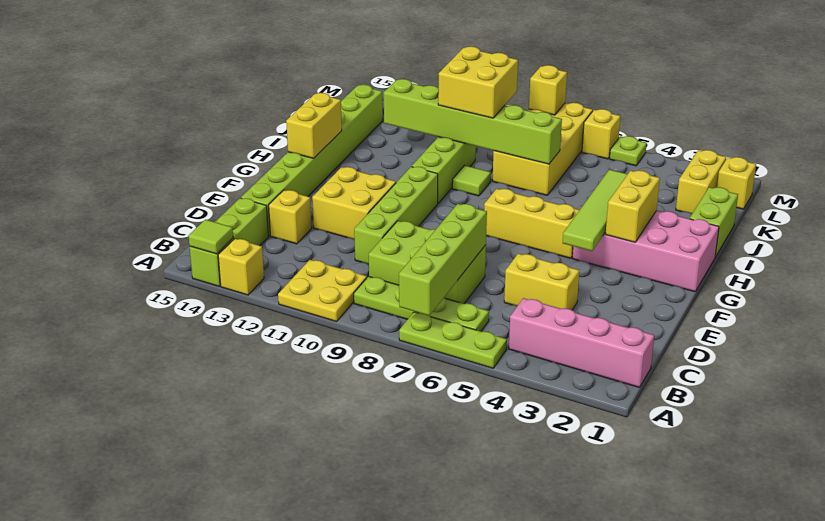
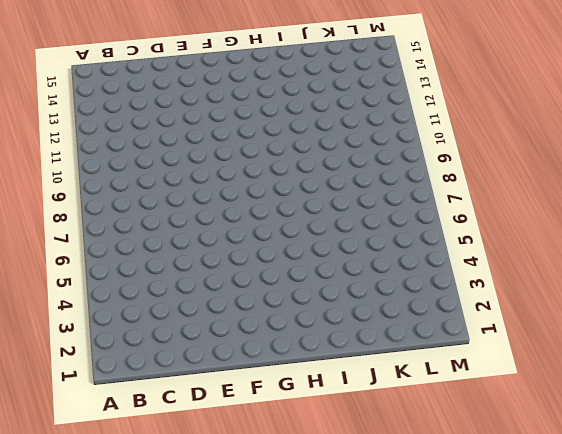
none -> lime 1x3 plate [399,312,507,368]
none -> yellow 2x2 plate [278,260,367,322]
none -> yellow 1x1 brick [218,239,264,295]
none -> lime 1x3 brick [190,198,268,286]

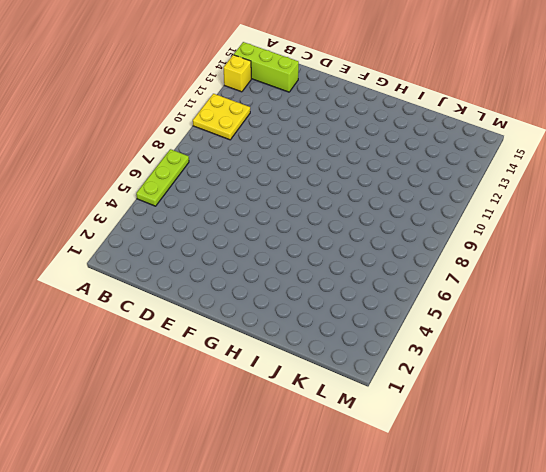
none -> pink 1x4 brick [509,298,654,387]
none -> lime 1x4 plate [354,276,489,331]
none -> lime 2x3 brick [369,221,486,304]
none -> yellow 1x2 brick [504,254,579,310]

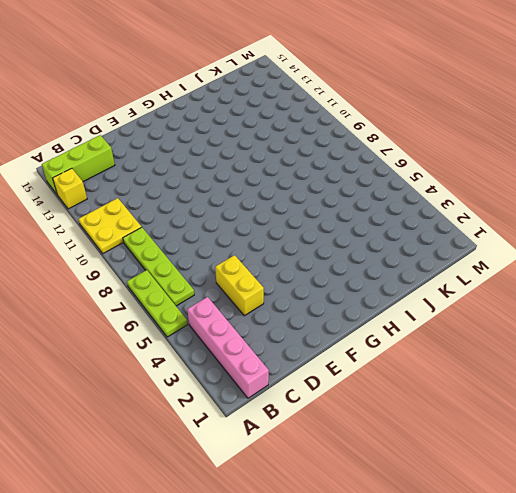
none -> lime 2x3 brick [369,221,486,304]
none -> lime 1x4 brick [354,167,438,264]
none -> yellow 1x1 brick [269,190,312,244]
none -> lime 1x8 brick [241,85,383,236]

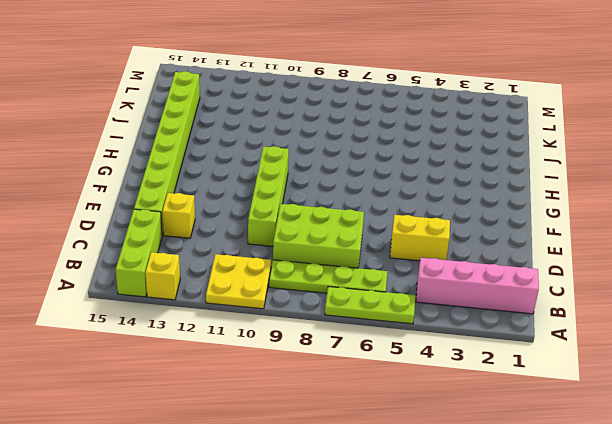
none -> yellow 2x2 brick [312,167,396,240]
none -> pink 2x4 brick [572,211,719,292]
none -> yellow 1x3 brick [484,189,579,258]
none -> lime 1x3 brick [412,137,476,203]

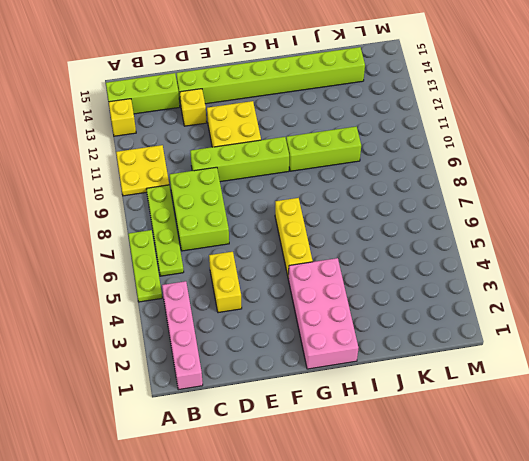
none -> lime 1x2 brick [690,187,738,257]
none -> lime 1x1 tile [452,165,491,196]
none -> yellow 2x4 brick [493,103,593,195]
none -> yellow 1x2 brick [676,150,726,213]

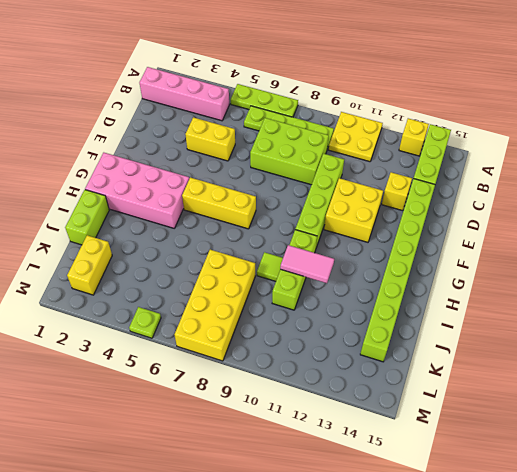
pink 1x2 tile [280,245,334,283] -> none
none -> yellow 1x1 brick [717,157,756,209]
none -> yellow 1x1 brick [582,109,620,159]
none -> lime 1x4 brick [399,204,487,316]
none -> lime 1x1 tile [189,220,233,254]

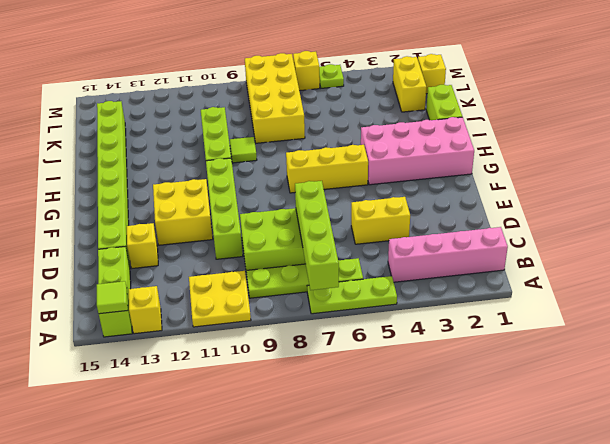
none -> lime 1x4 tile [563,170,628,251]
none -> yellow 1x2 brick [606,170,660,242]
none -> yellow 1x2 brick [286,93,342,158]
none -> lime 1x6 brick [384,79,562,164]

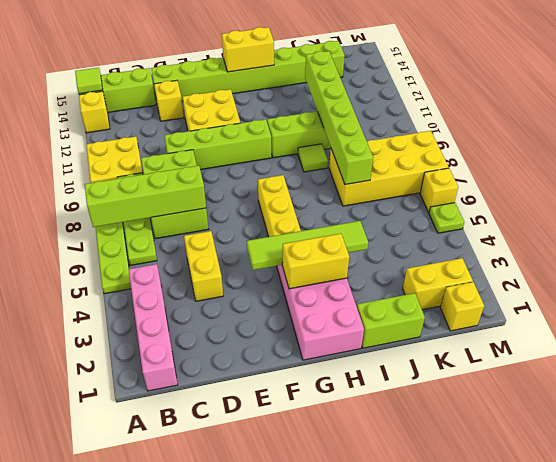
none -> yellow 1x1 brick [529,65,567,115]
none -> yellow 2x2 brick [438,46,518,118]

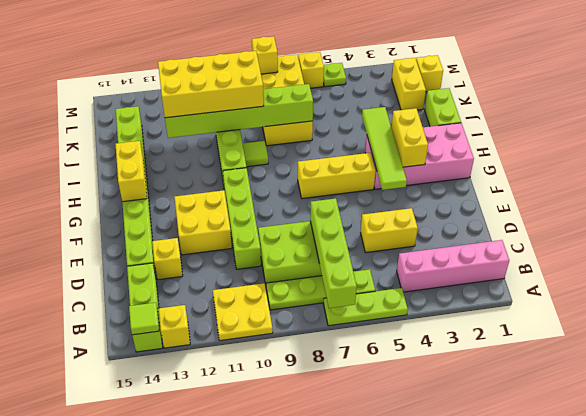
yellow 2x4 brick [158,51,264,118] -> yellow 2x2 brick [438,46,518,118]

